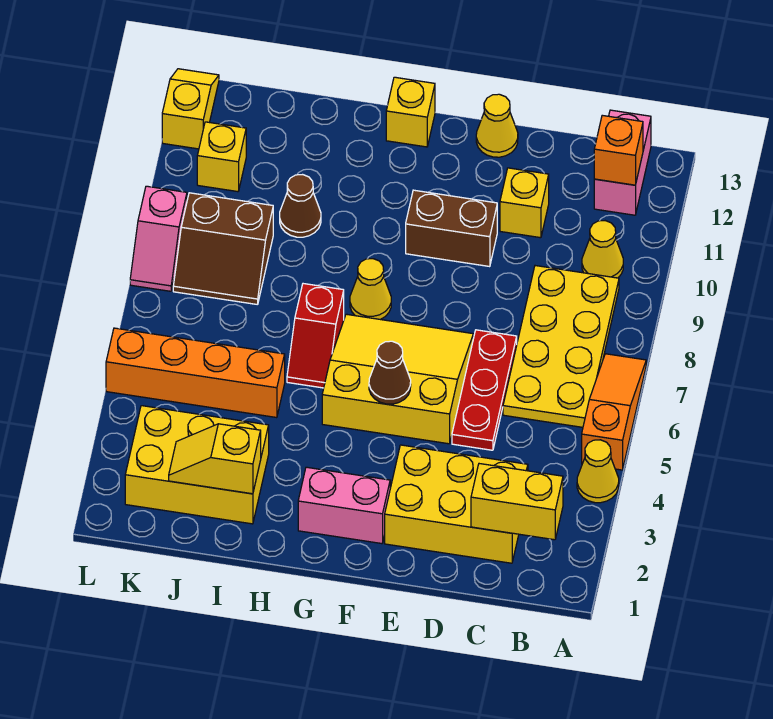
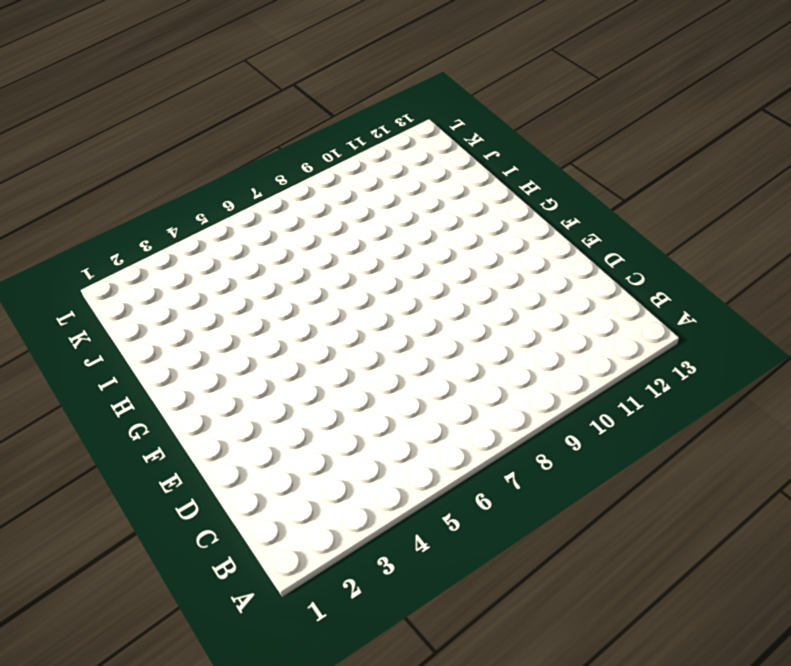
none -> yellow 1x1 cone [577,440,619,503]
none -> orange 1x3 slope [582,354,646,470]
none -> yellow 2x4 plate [503,266,619,427]

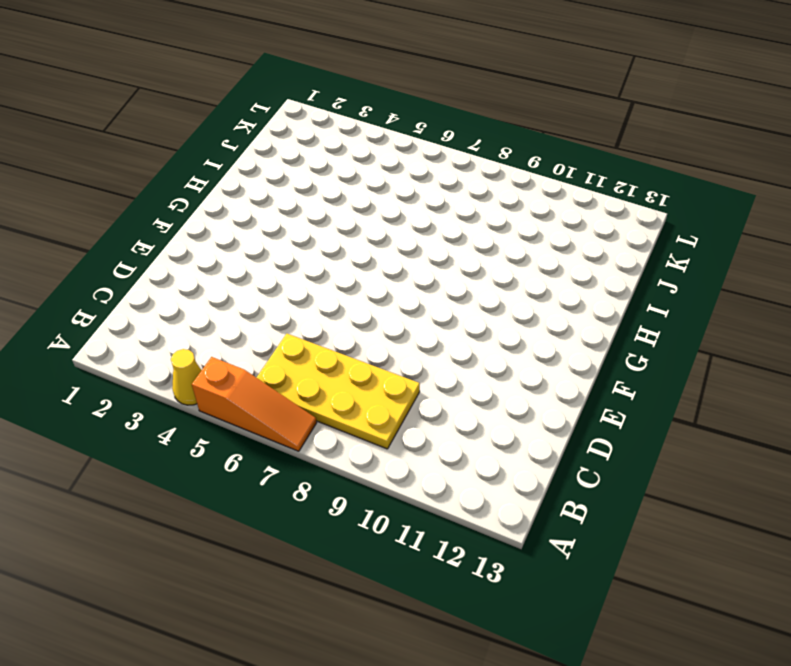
none -> yellow 1x1 cone [582,221,623,278]
none -> pink 1x2 brick [594,110,651,215]
none -> yellow 2x3 brick [385,445,528,563]

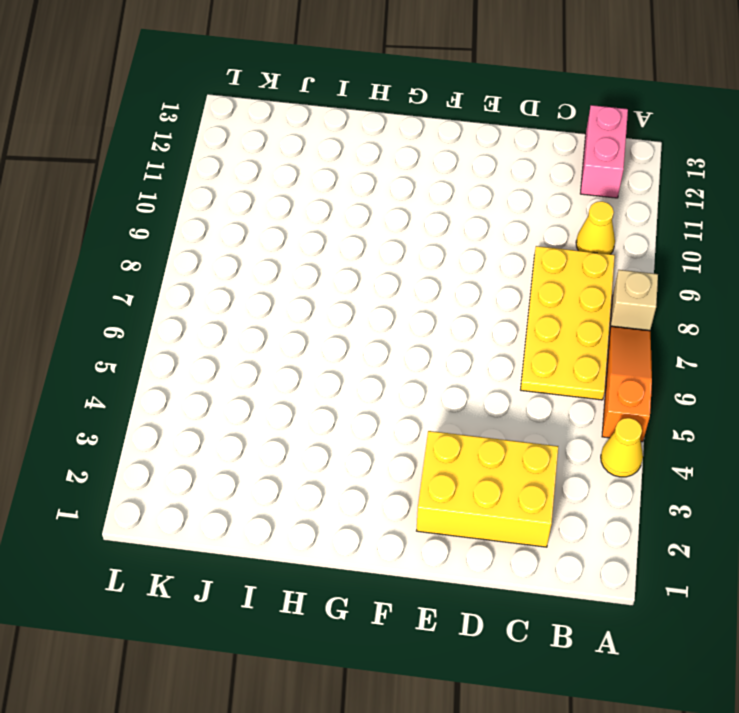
tan 1x1 brick [610,270,658,331] -> none
none -> red 1x3 plate [452,330,517,450]
none -> yellow 1x1 brick [500,168,549,238]
none -> yellow 3x3 slope [322,314,473,444]

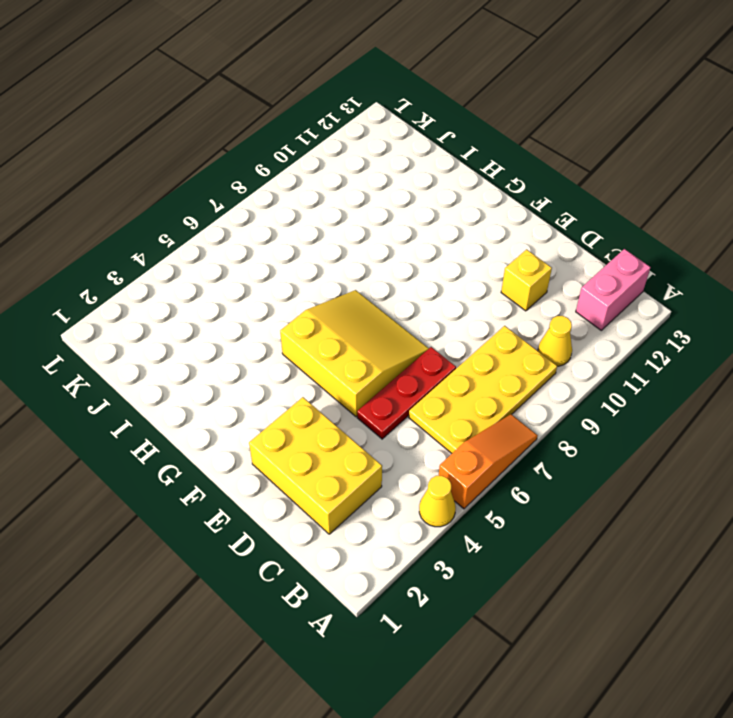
none -> brown 1x2 brick [406,190,497,267]
none -> yellow 1x1 cone [476,94,518,157]
none -> pink 1x2 brick [298,467,390,544]

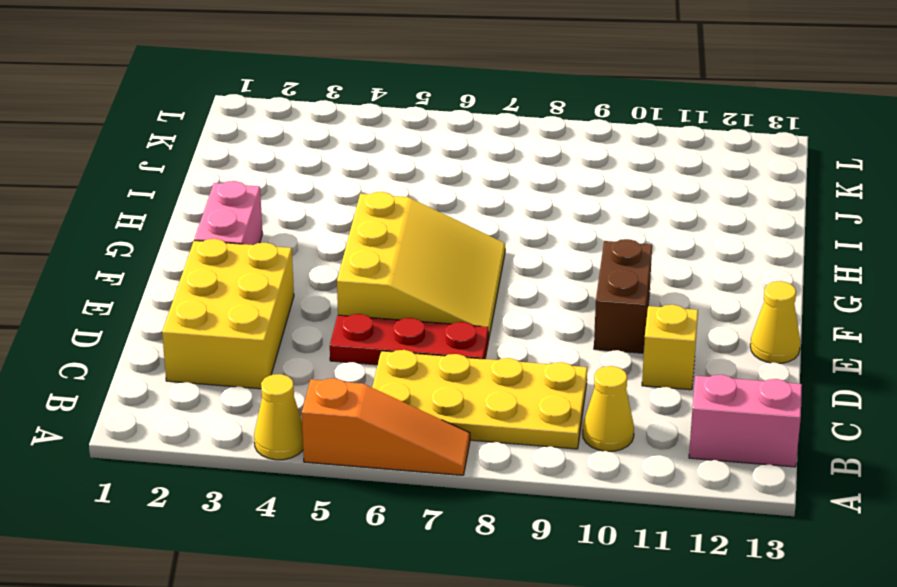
none -> yellow 1x1 cone [350,259,391,319]
none -> yellow 1x1 brick [386,77,435,147]
none -> red 1x2 slope [287,284,344,388]

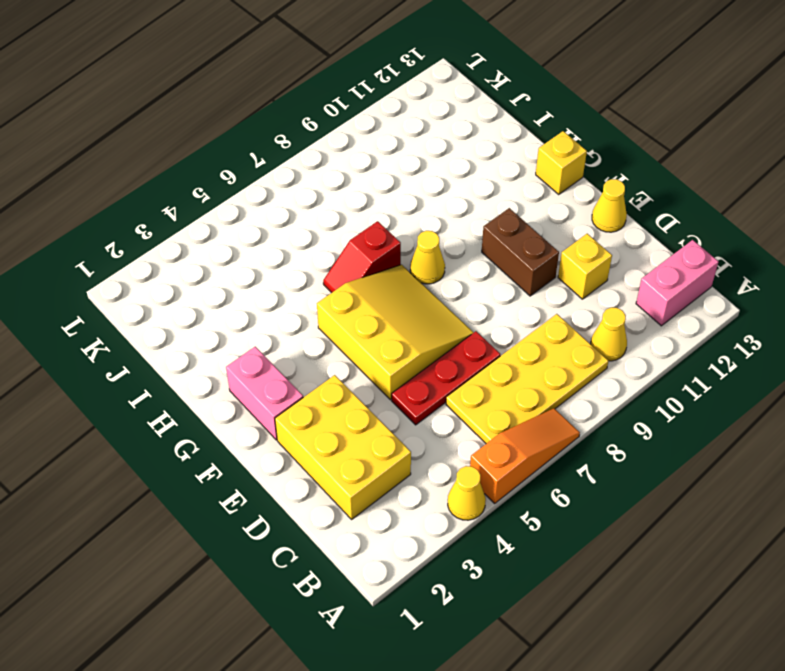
none -> yellow 2x3 brick [125,406,269,524]
none -> orange 1x4 brick [106,328,285,418]
none -> brown 1x1 cone [280,175,321,237]

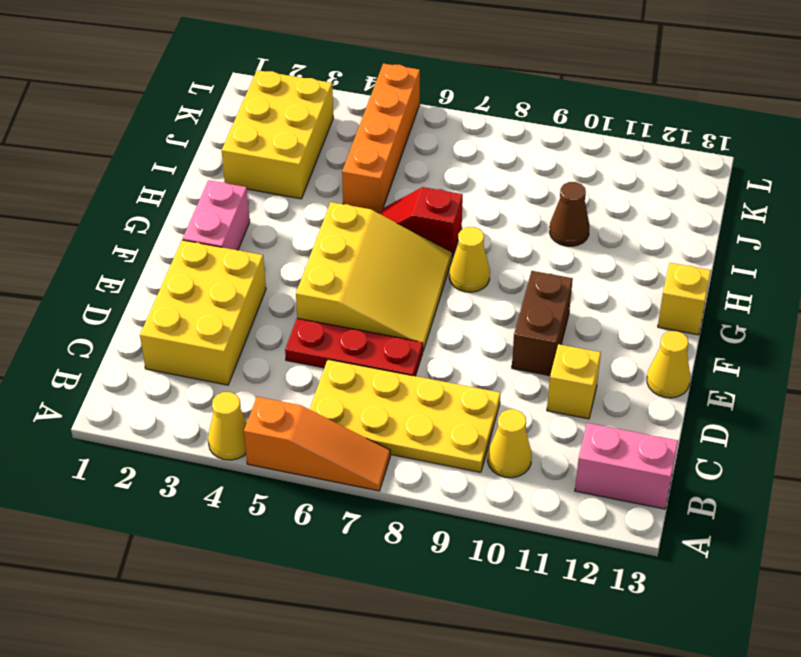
none -> brown 2x2 slope [173,193,273,305]
none -> yellow 1x1 brick [197,122,246,192]
none -> pink 1x2 slope [130,186,187,291]

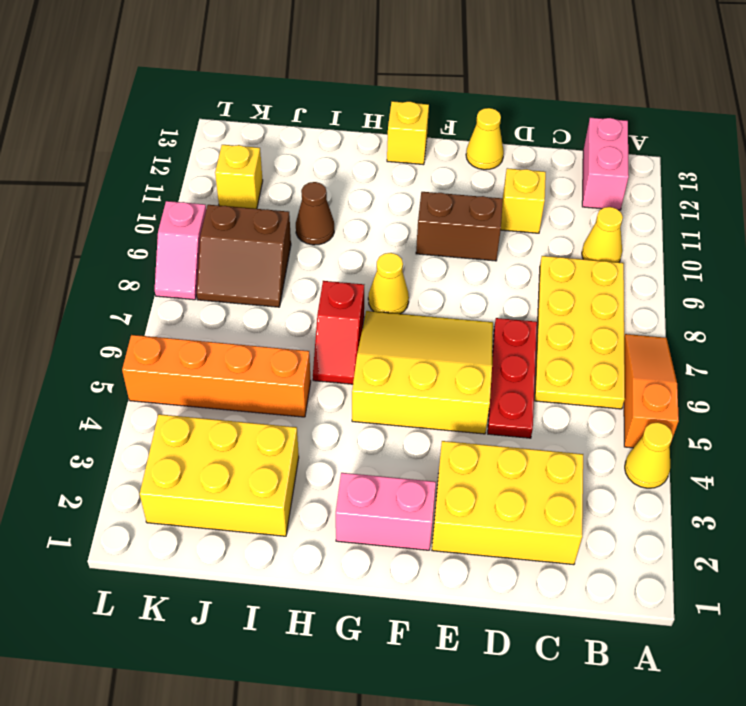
none -> yellow 1x2 slope [162,69,219,149]
none -> yellow 1x2 brick [471,464,563,540]
none -> orange 1x1 brick [594,115,643,185]

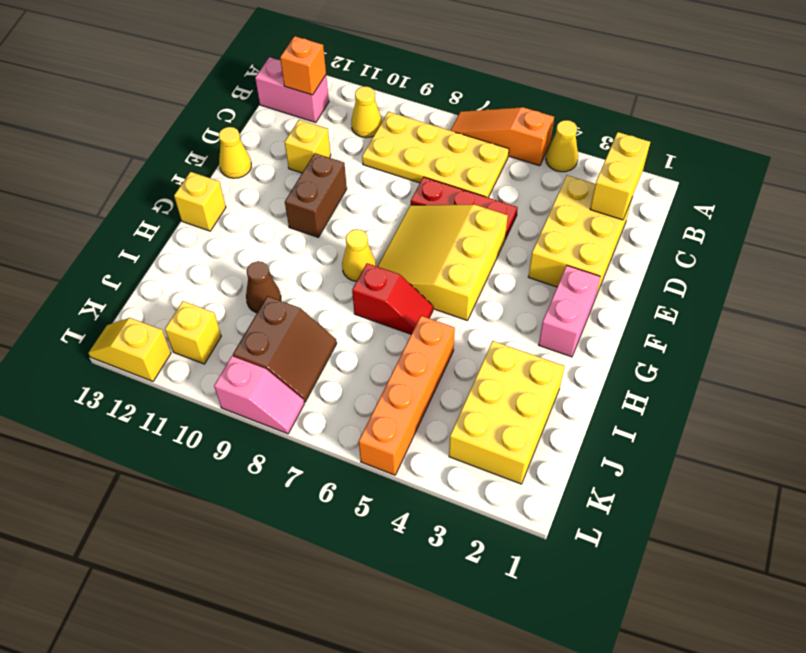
none -> brown 1x1 cone [369,341,411,404]
none -> yellow 1x2 slope [169,424,261,494]

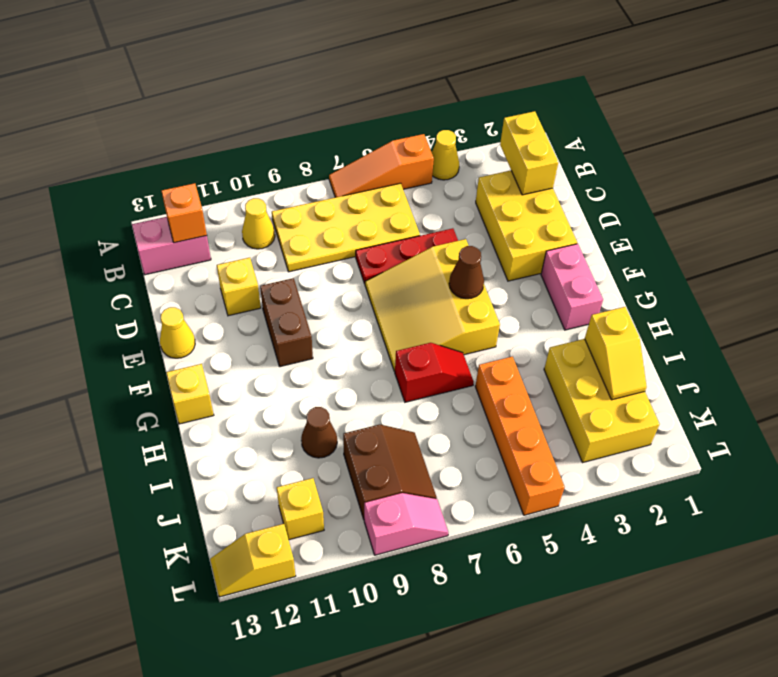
none -> yellow 1x1 cone [350,259,391,319]

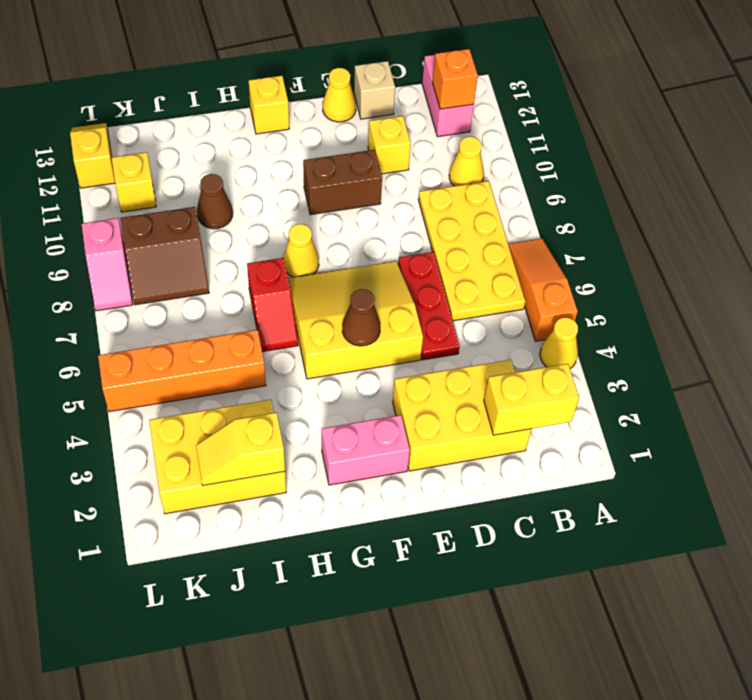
tan 1x1 brick [354,61,395,119] -> none

